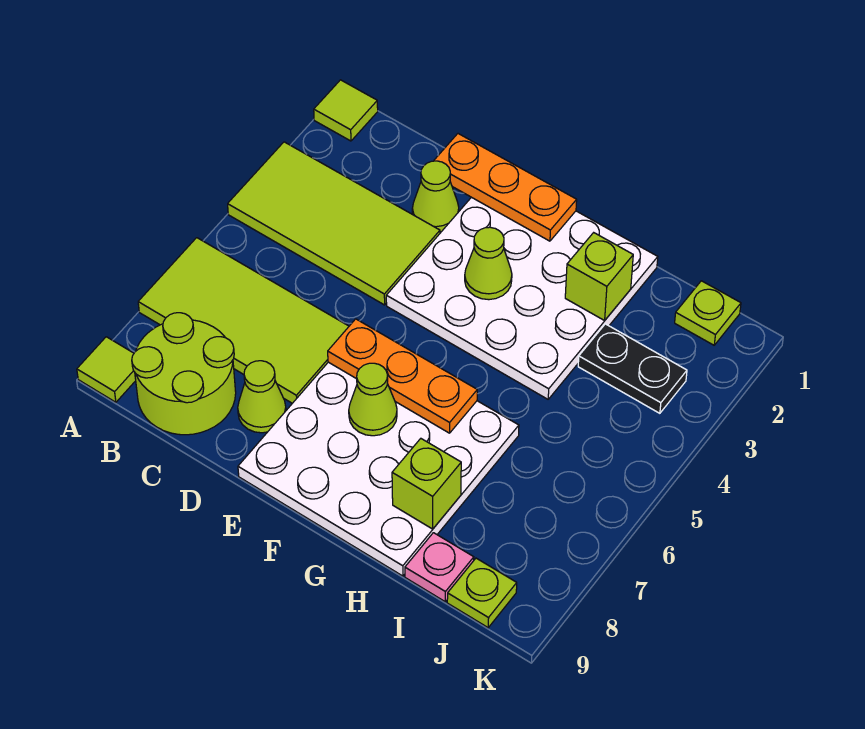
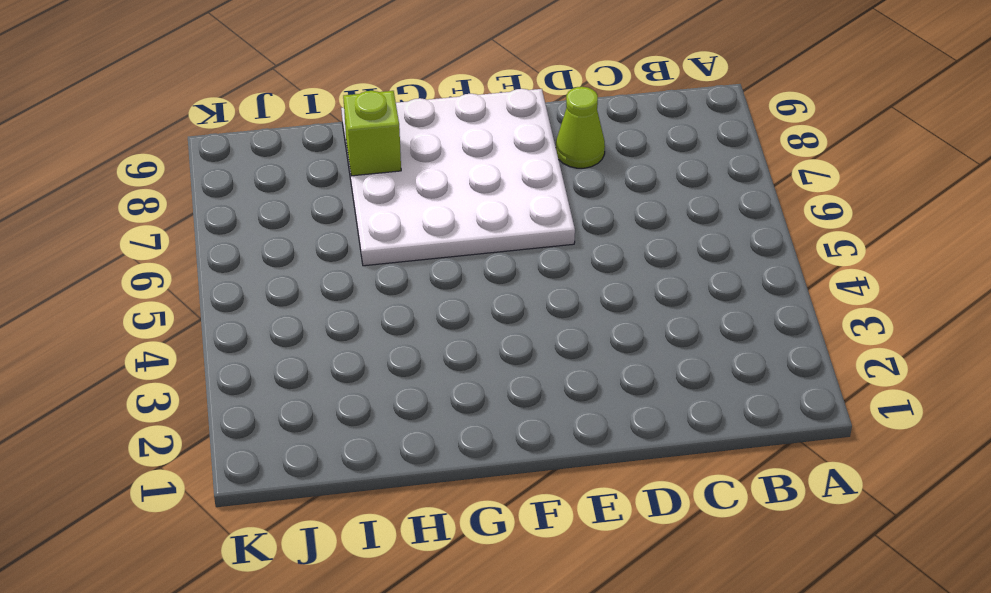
none -> lime 1x1 tile [314,80,378,141]
none -> lime 2x4 tile [228,142,440,305]
none -> lime 2x4 tile [138,238,349,403]

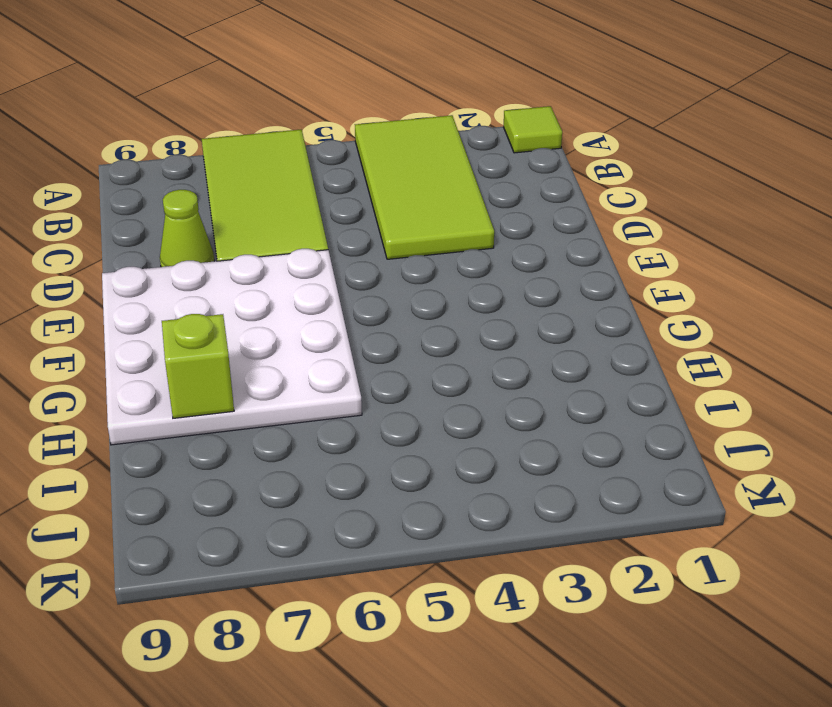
none -> lime 1x1 tile [77,337,136,402]
none -> lime 2x2 round brick [132,313,236,435]
none -> lime 1x1 cone [412,161,459,232]

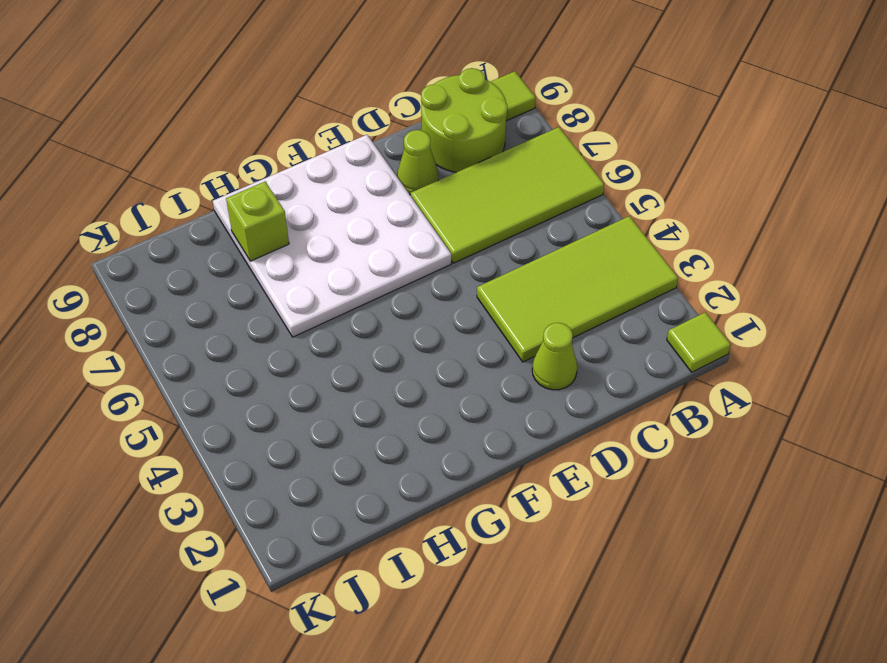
none -> white 4x4 plate [386,197,658,399]
none -> black 1x2 plate [578,324,687,413]
none -> pink 1x1 plate [405,533,474,602]

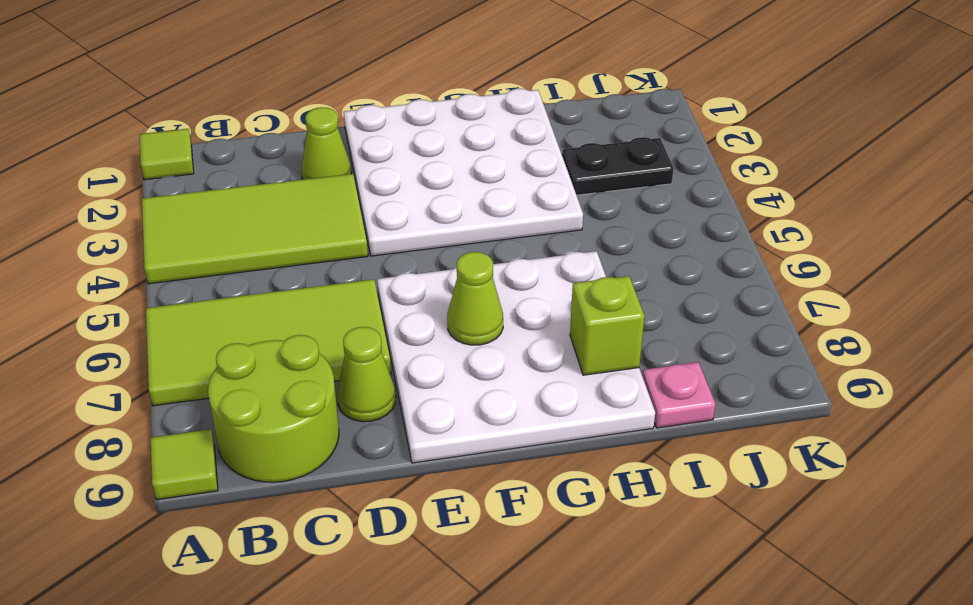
none -> lime 1x1 plate [675,281,741,345]
none -> lime 1x1 plate [447,558,517,628]
none -> orange 1x3 plate [434,134,577,241]

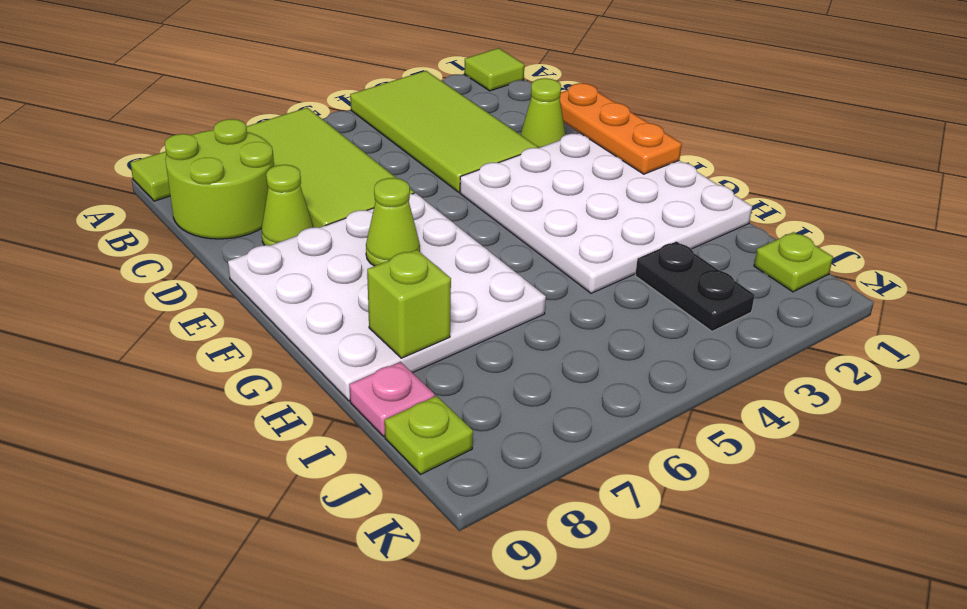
none -> orange 1x3 plate [328,319,477,433]
none -> lime 1x1 cone [465,227,512,300]
none -> lime 1x1 brick [565,233,633,320]

